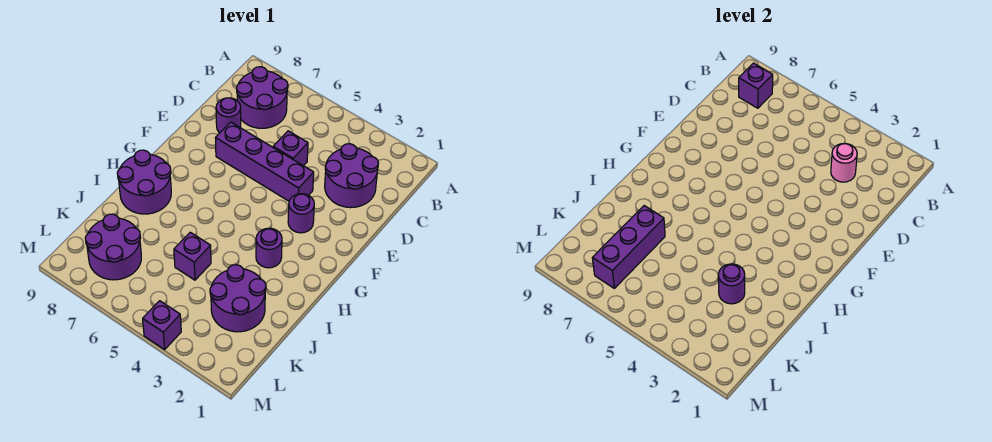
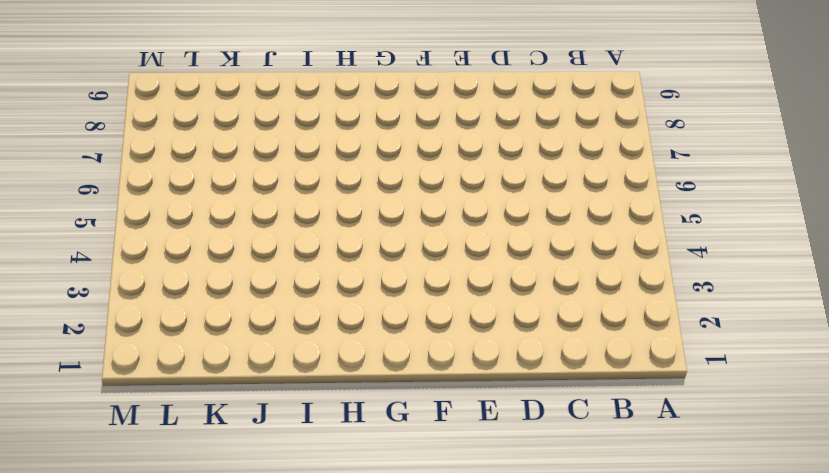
none -> purple 2x2 round brick [237,67,288,128]
none -> purple 2x2 round brick [325,144,378,208]
none -> purple 1x1 brick [273,131,308,166]

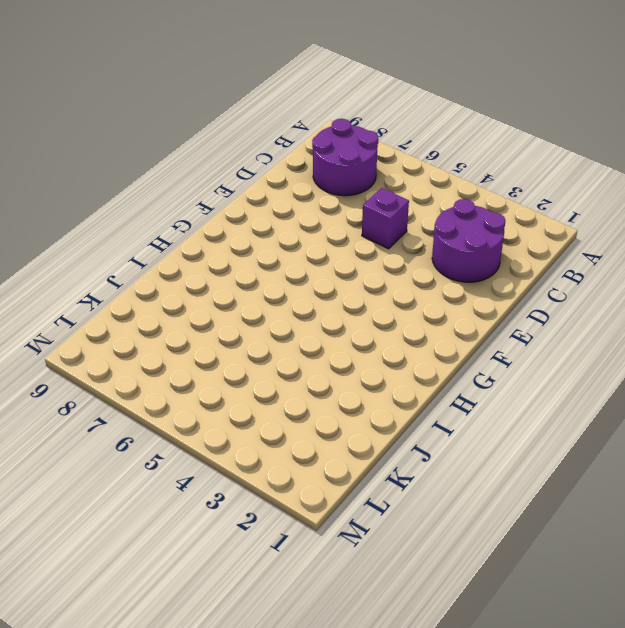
none -> purple 1x1 round brick [216,98,241,133]
none -> purple 1x4 brick [216,122,314,201]
none -> purple 1x1 round brick [288,194,314,233]

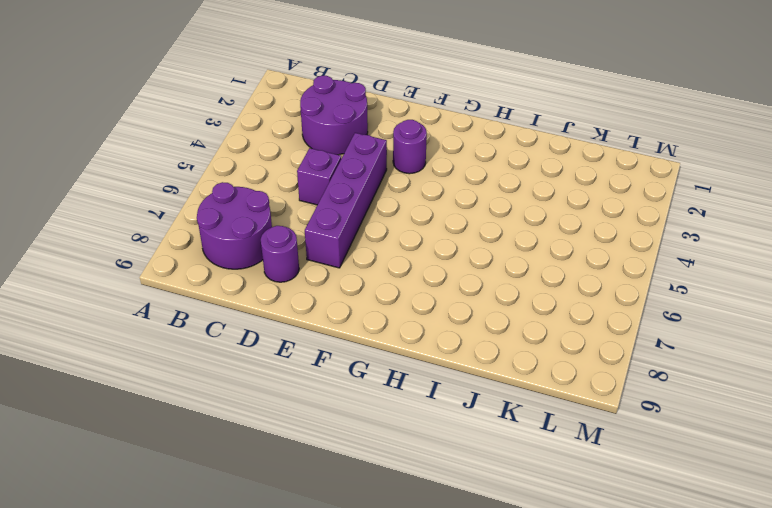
none -> purple 1x1 round brick [256,228,282,268]
none -> purple 2x2 round brick [117,150,171,214]
none -> purple 2x2 round brick [210,265,266,332]

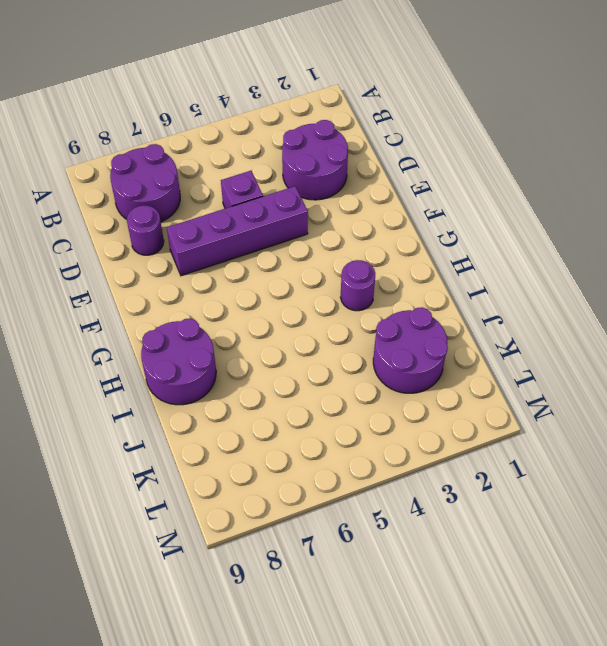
none -> purple 1x1 round brick [288,194,314,233]
none -> purple 1x1 brick [174,232,211,280]
none -> purple 2x2 round brick [85,214,141,280]

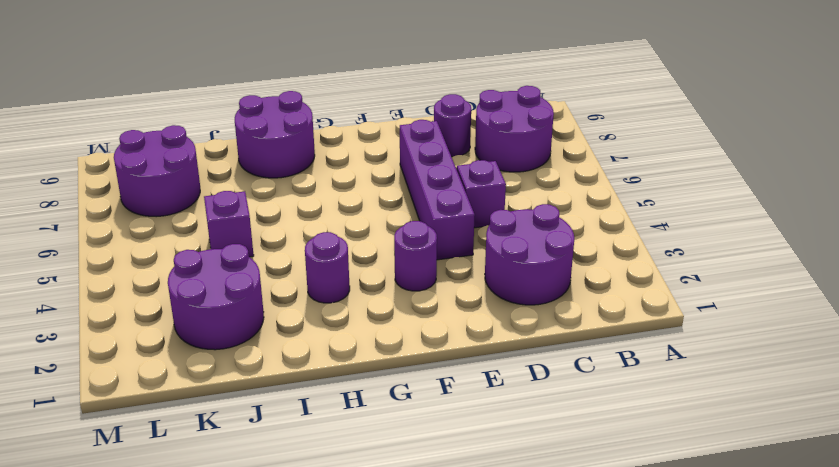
none -> purple 1x1 brick [143,301,181,350]
none -> purple 1x1 brick [739,63,773,108]
none -> pink 1x1 round brick [831,143,857,182]

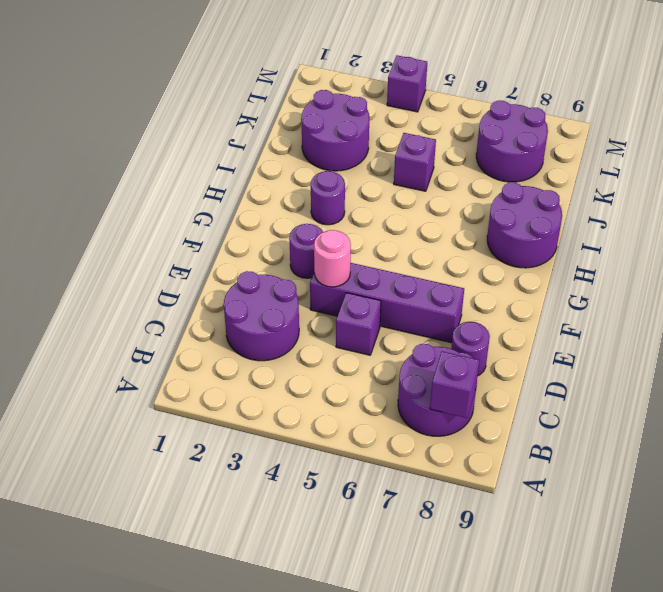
pink 1x1 round brick [314,230,351,287] -> pink 1x1 round brick moved to [831,143,857,182]
none -> purple 1x1 round brick [718,264,745,304]
none -> purple 1x3 brick [592,206,665,288]

